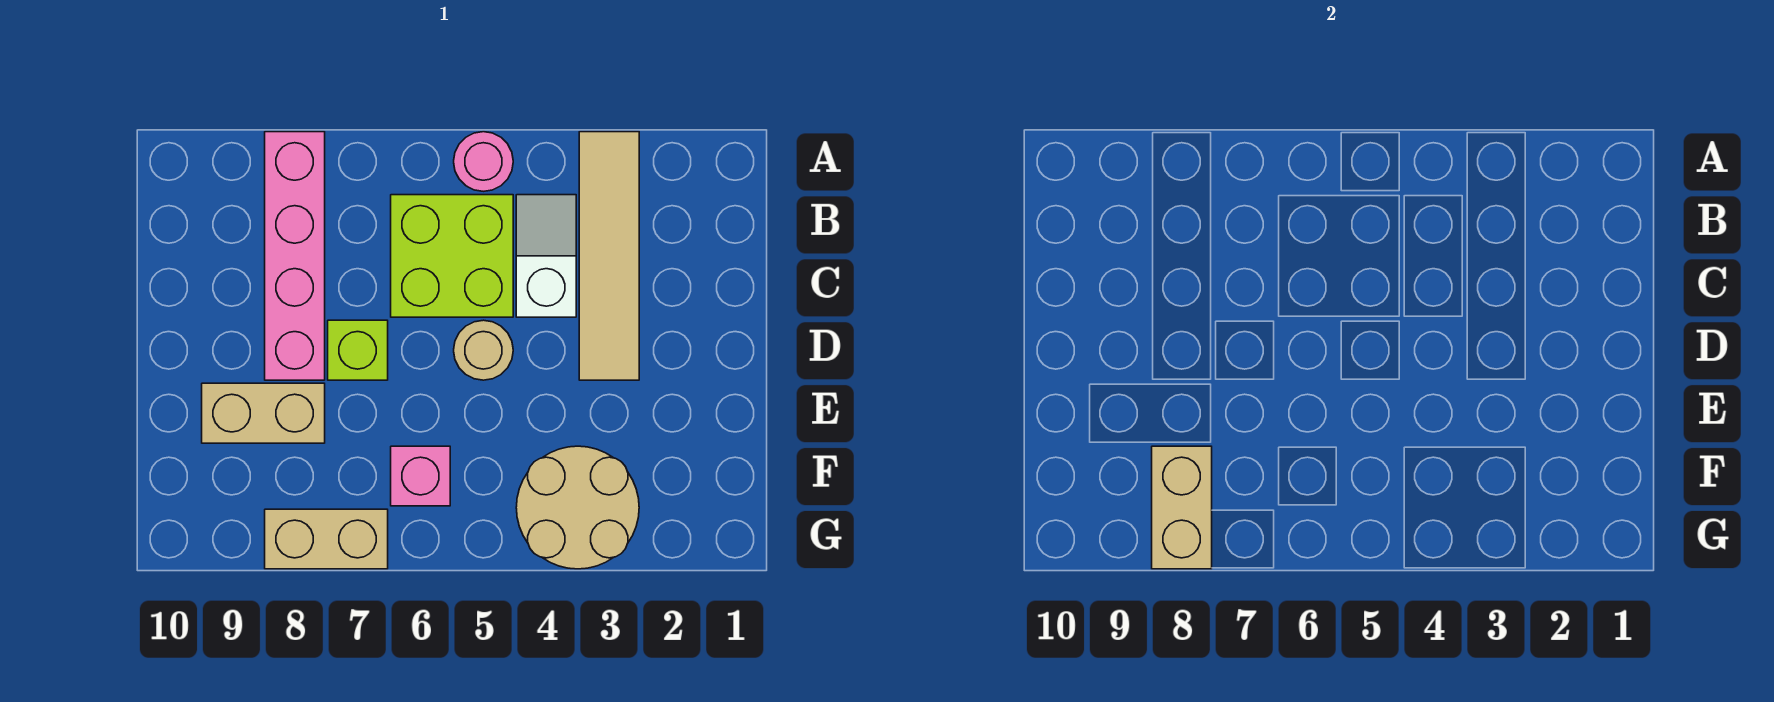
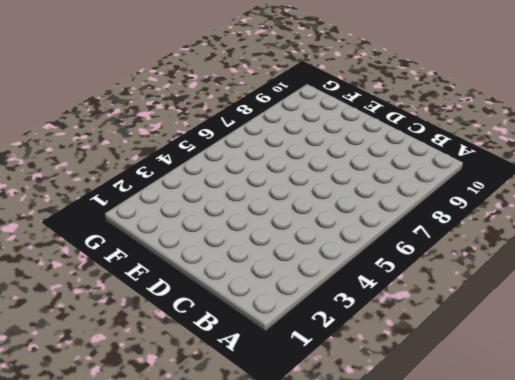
none -> tan 1x4 tile [579,132,639,380]
none -> pink 1x1 round brick [454,132,513,191]
none -> pink 1x4 brick [265,132,325,380]

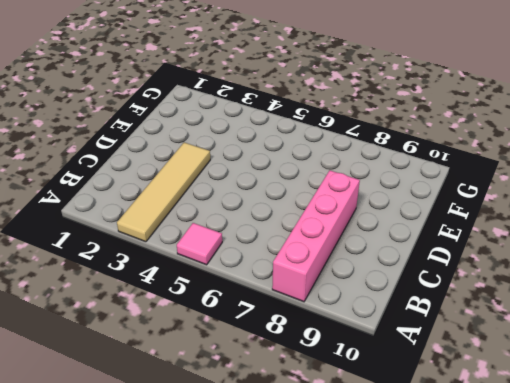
pink 1x1 tile [177,223,222,265] -> pink 1x1 round brick [454,132,513,191]
none -> white 1x2 slope [516,195,576,317]
none -> lime 2x2 brick [391,195,513,317]
none -> tan 1x1 round brick [454,320,513,380]

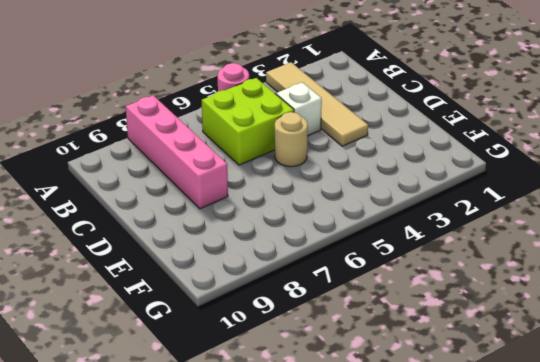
none -> lime 1x1 brick [328,320,388,380]
none -> tan 1x2 brick [202,383,325,443]
none -> tan 2x2 round brick [516,446,639,569]

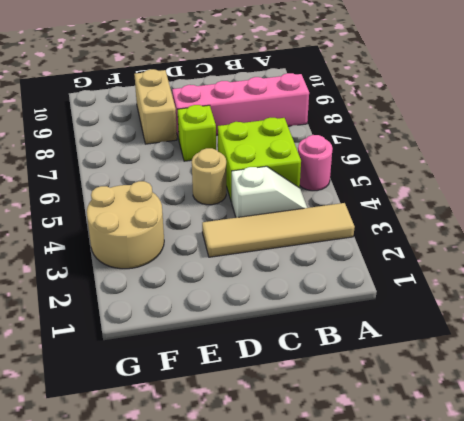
none -> pink 1x1 brick [391,446,450,506]
none -> tan 1x2 brick [265,509,388,569]
none -> tan 1x2 brick [1152,446,1212,569]

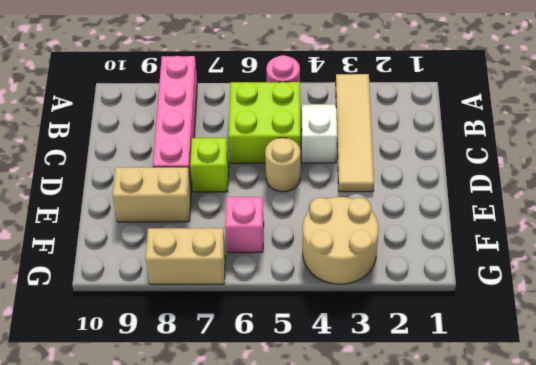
none -> tan 1x2 brick [1152,446,1212,569]

